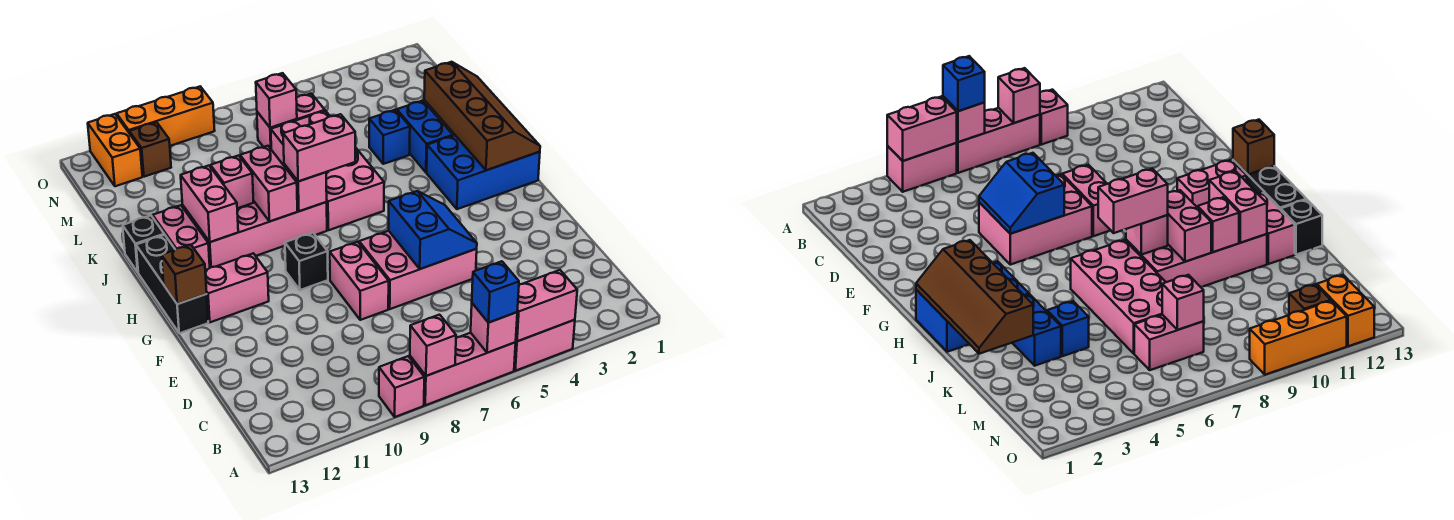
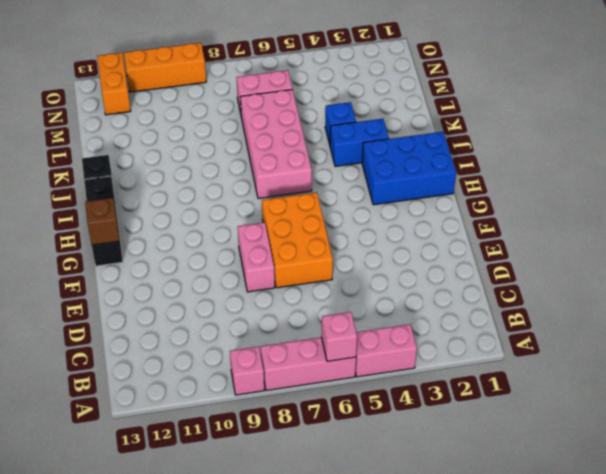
orange 2x3 brick [262,193,333,288] -> pink 2x3 brick [359,231,477,309]
blue 1x2 brick [330,119,389,166] -> blue 1x2 brick turned to [397,101,453,172]
none -> black 1x1 brick [285,233,328,290]
none -> pink 1x2 brick [205,253,269,322]
none -> pink 2x4 brick [183,201,327,268]
none -> pink 1x2 brick [153,205,210,270]

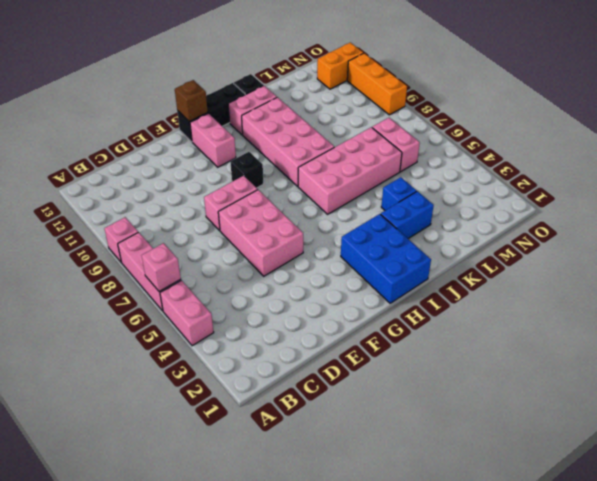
none -> brown 1x1 brick [129,122,171,177]
none -> pink 1x2 brick [516,270,577,341]
none -> pink 1x1 brick [410,315,456,376]
none -> blue 2x2 slope [389,191,477,269]

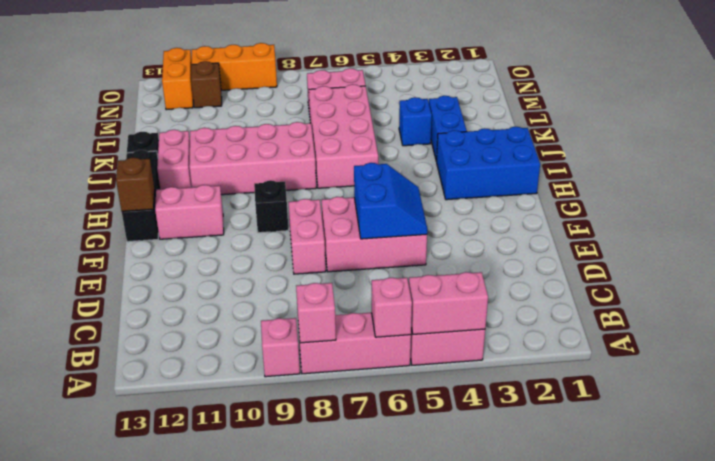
none -> brown 2x4 slope [424,62,540,170]
none -> pink 1x1 brick [284,164,327,211]
none -> pink 1x2 brick [240,146,297,221]
none -> pink 1x2 brick [181,166,238,242]

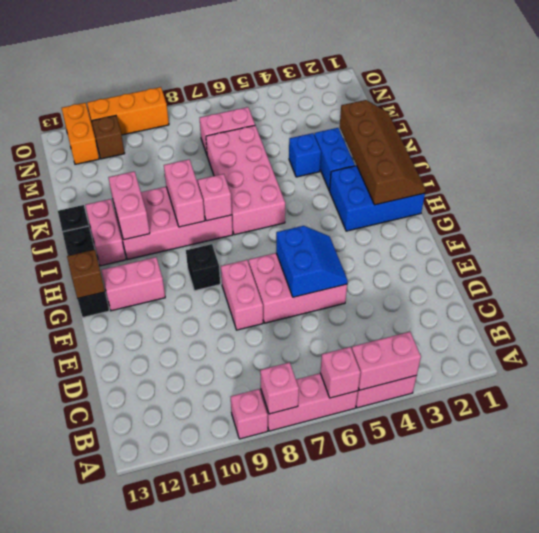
none -> pink 1x1 brick [211,156,254,208]
none -> pink 1x1 brick [256,73,297,128]
none -> blue 1x1 brick [472,261,519,323]
none -> pink 1x2 brick [283,114,355,181]

